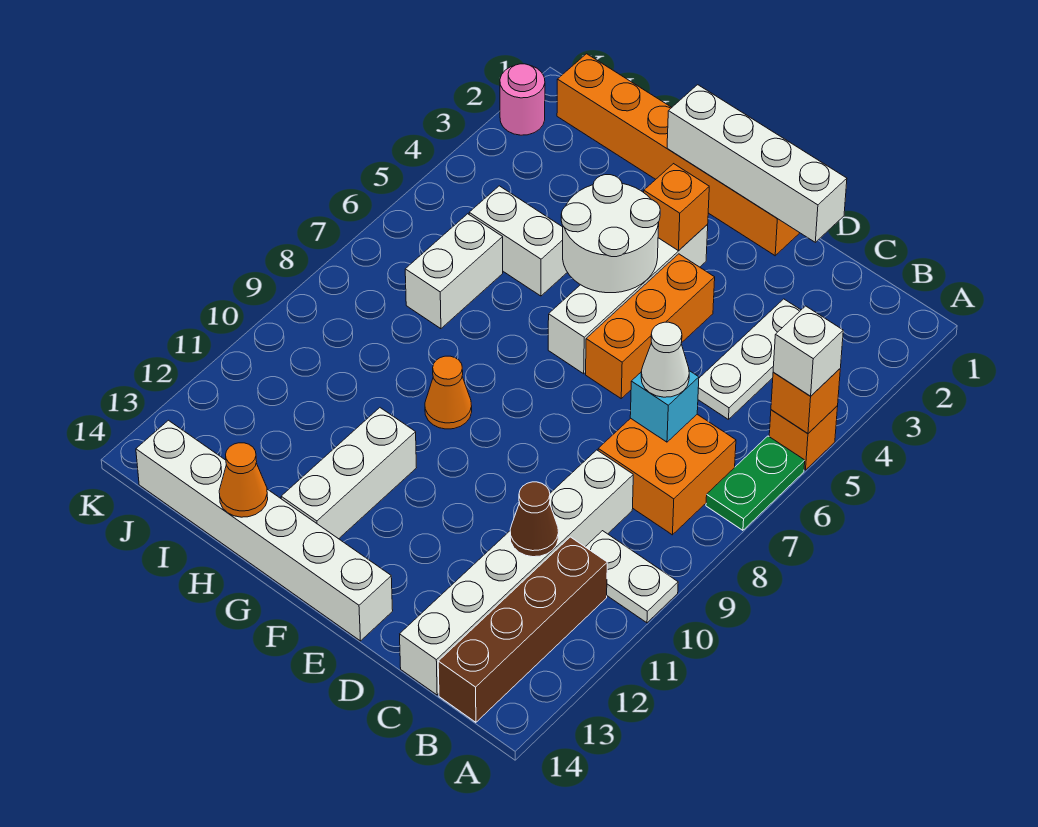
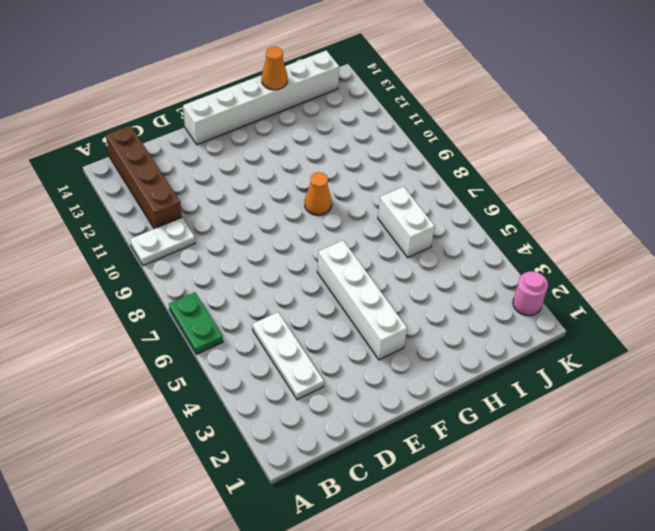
none -> orange 1x1 brick [769,406,838,470]
none -> orange 2x2 brick [598,414,736,535]
none -> white 1x6 brick [400,450,633,695]

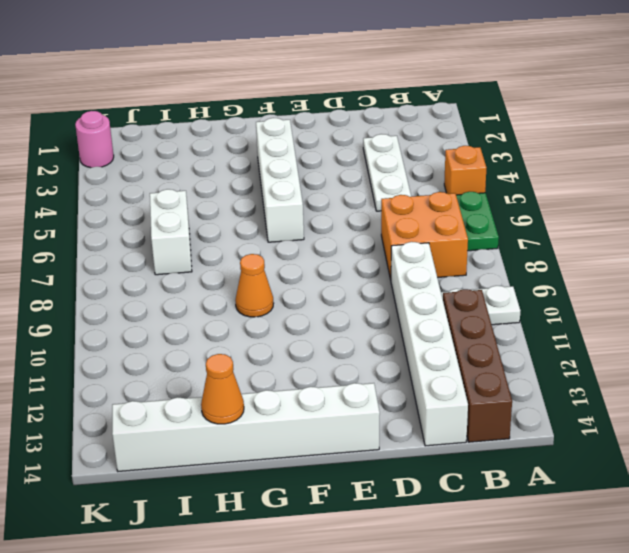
none -> orange 1x6 brick [557,54,799,256]
none -> orange 1x3 brick [586,254,715,398]
none -> white 1x3 brick [281,408,416,539]

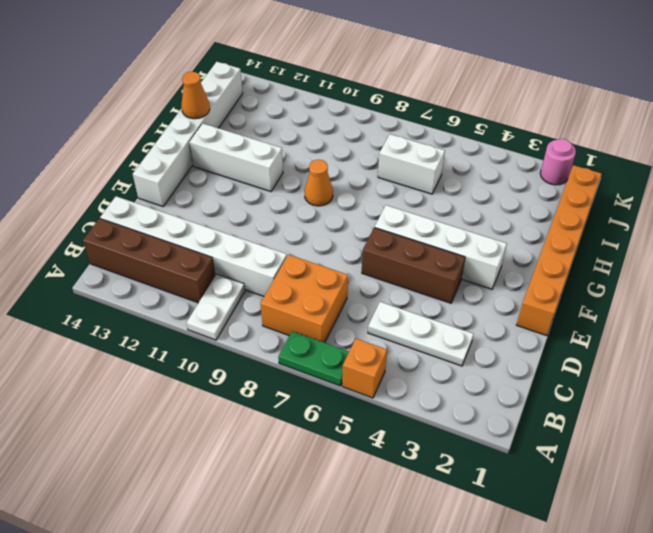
brown 1x3 brick [362,228,465,303] -> orange 1x3 brick [586,254,715,398]
none -> white 1x2 brick [469,186,567,296]
none -> orange 1x1 brick [771,369,840,434]
none -> cyan 1x1 brick [630,371,699,442]

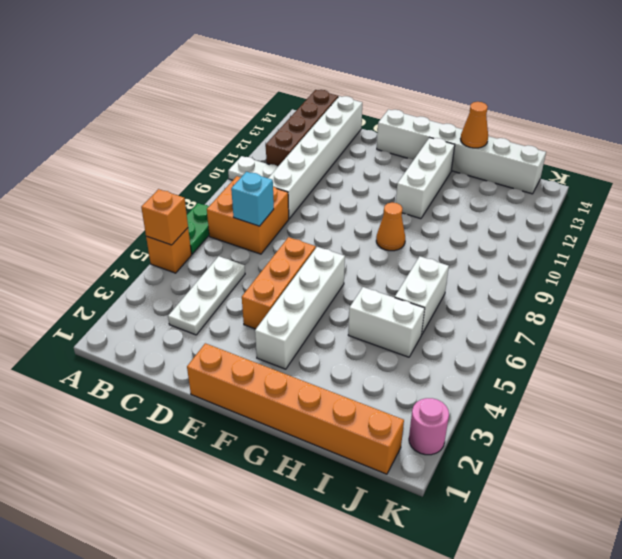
none -> brown 1x1 cone [510,482,559,557]
none -> white 1x4 brick [667,85,847,242]
none -> orange 1x1 brick [644,164,709,250]

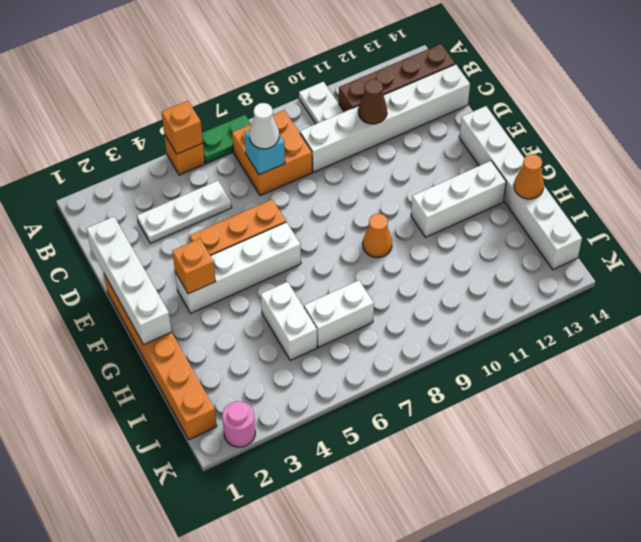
none -> white 2x2 round brick [561,175,660,293]
none -> white 1x1 brick [773,306,843,396]

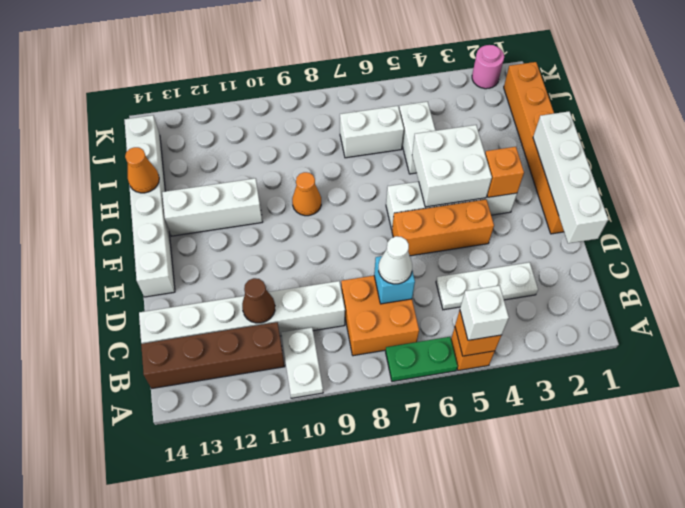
white 2x2 brick [412,125,492,207] -> white 2x2 round brick [561,175,660,293]

